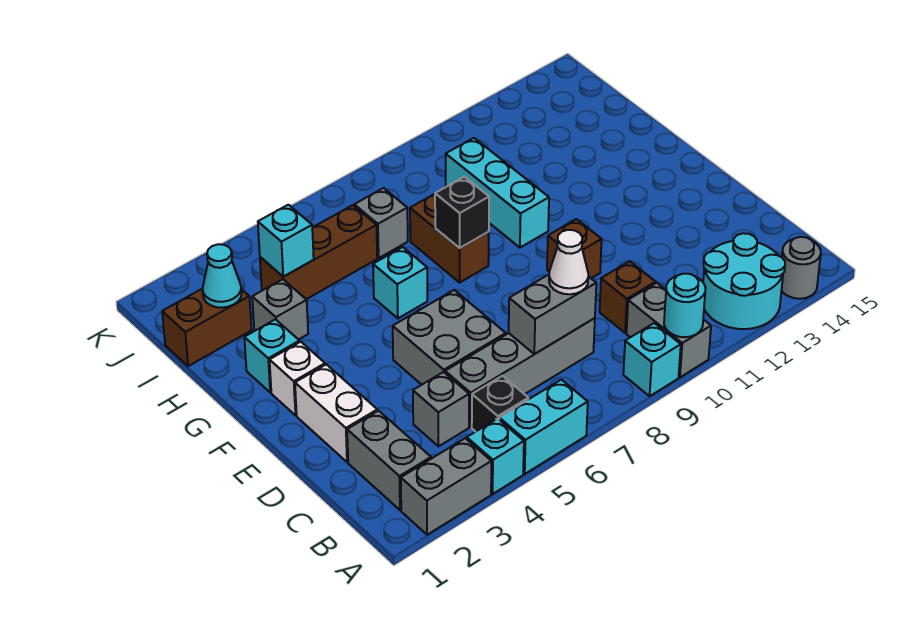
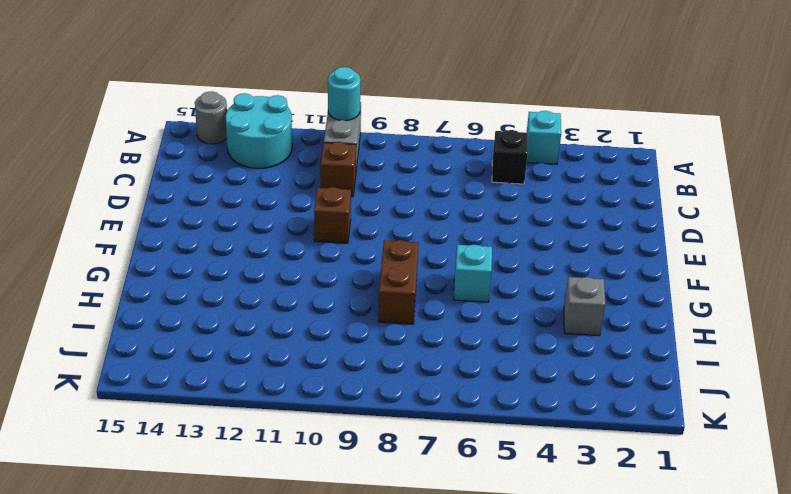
none -> grey 1x2 brick [401,438,491,535]
none -> cyan 1x2 brick [499,380,588,474]
none -> cyan 1x1 brick [623,323,681,396]
none -> grey 1x2 brick [347,411,431,510]

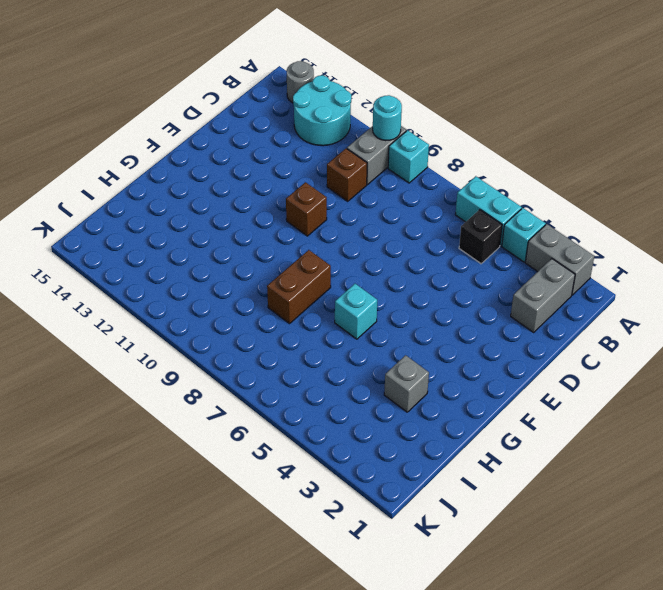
none -> grey 1x1 brick [413,372,469,446]
none -> grey 1x4 brick [445,318,595,427]
none -> white 1x2 brick [295,364,377,462]
none -> grey 2x2 brick [393,290,506,385]

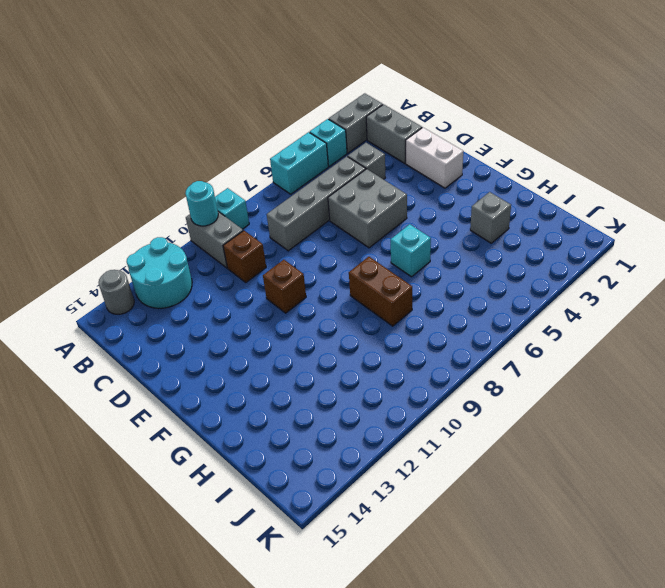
none -> black 1x1 brick [472,376,528,432]
none -> white 1x1 brick [270,342,325,415]
none -> cyan 1x1 brick [244,319,300,392]
none -> cyan 1x3 brick [446,138,549,248]

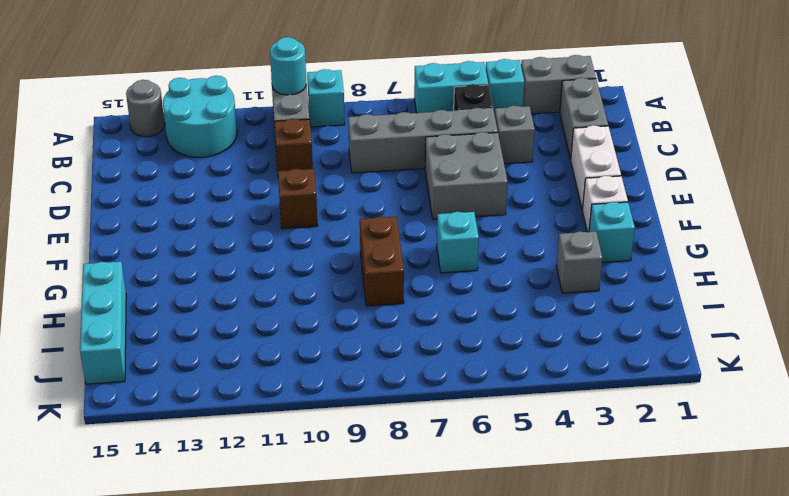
cyan 1x3 brick [80,262,126,384] -> cyan 1x3 brick moved to [446,138,549,248]
none -> brown 1x2 brick [162,289,251,366]
none -> brown 1x3 brick [260,205,377,299]
none -> grey 1x1 brick [354,188,408,258]
none -> grey 1x2 brick [509,275,596,354]

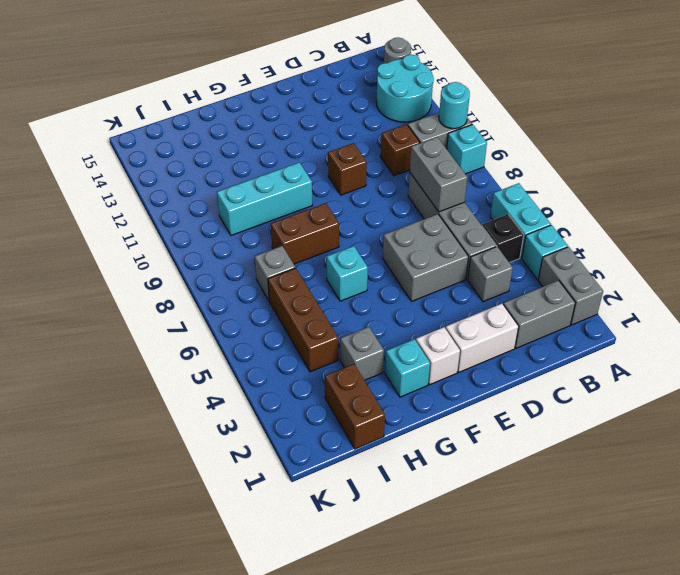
none -> black 1x1 brick [435,177,489,248]
none -> cyan 1x1 cone [202,244,242,308]
none -> cyan 1x1 brick [258,205,314,276]
none -> white 1x1 cone [549,230,588,294]

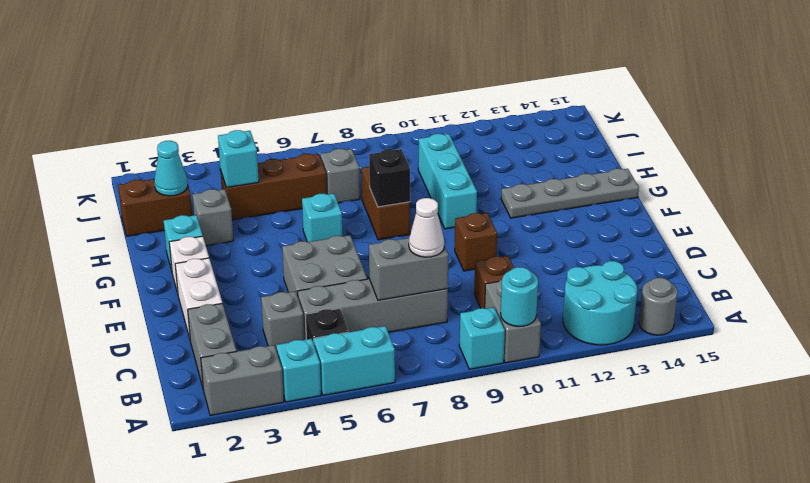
grey 1x4 plate [501,169,639,218] -> none

